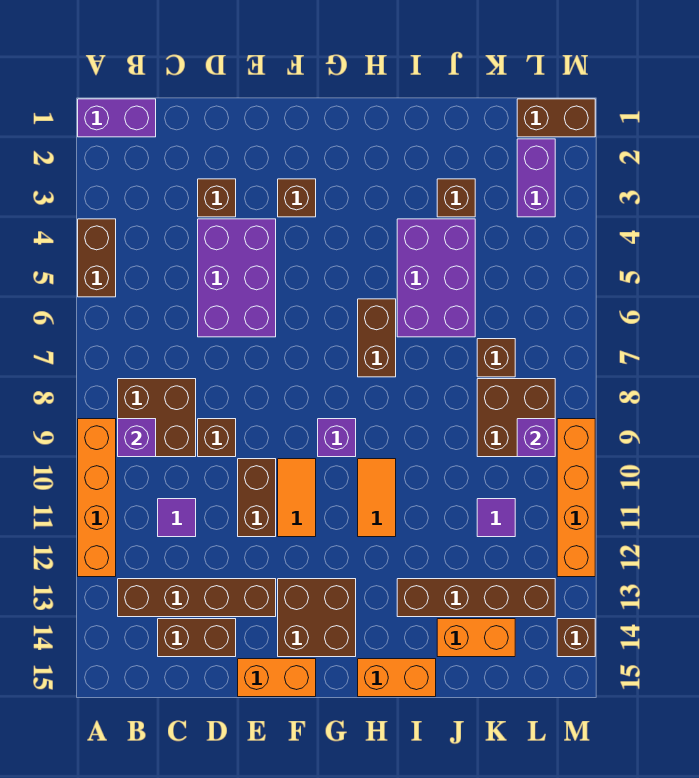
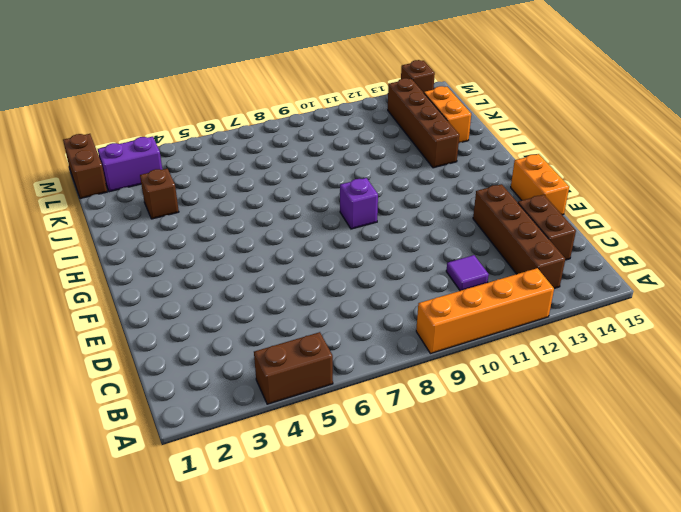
none -> purple 1x2 brick [78,99,156,137]
none -> brown 2x2 brick [118,379,196,457]
none -> brown 1x1 brick [198,179,236,217]
none -> purple 2x3 brick [198,219,276,337]

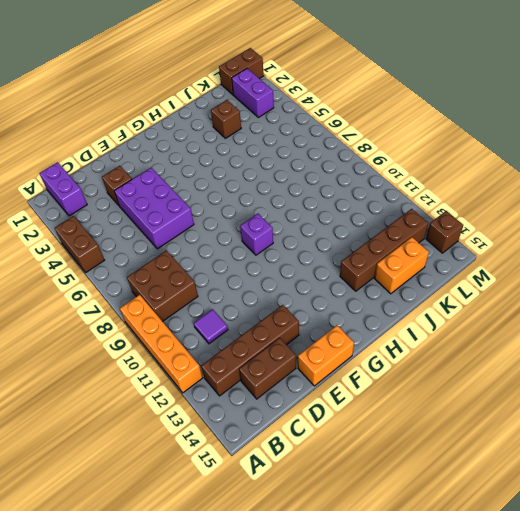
purple 1x2 brick [39,162,87,216] -> purple 1x2 brick turned to [78,99,156,137]
none -> brown 1x1 brick [198,419,236,457]
none -> brown 1x2 brick [238,459,276,537]
none -> brown 1x1 brick [278,179,316,217]
none -> orange 1x2 tile [278,459,316,537]

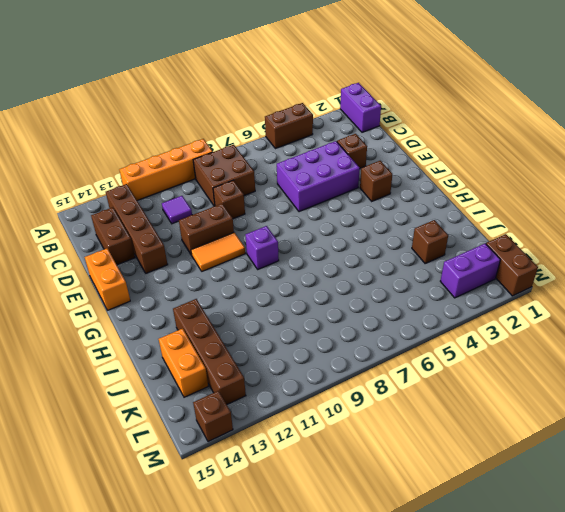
none -> brown 2x2 brick [278,579,356,657]
none -> brown 1x2 brick [358,299,396,377]
none -> orange 1x2 tile [358,459,396,537]
none -> orange 1x2 brick [358,659,436,697]

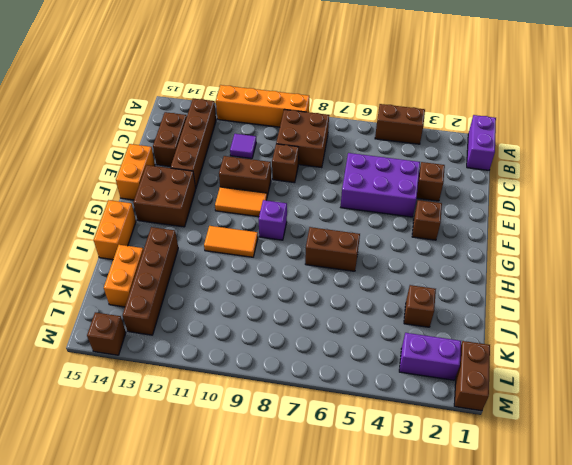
none -> purple 2x3 brick [397,219,475,337]
none -> brown 1x1 brick [477,339,515,377]
none -> brown 2x2 brick [477,379,555,457]
none -> purple 1x1 tile [477,499,515,537]

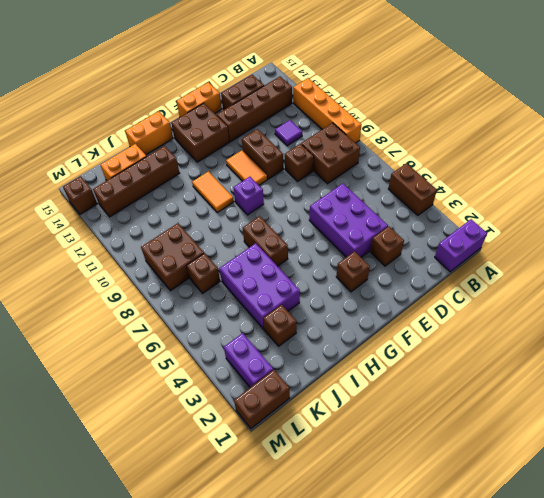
none -> purple 1x1 tile [477,499,515,537]
none -> orange 1x4 brick [557,419,595,577]
none -> purple 1x1 brick [118,419,156,457]
none -> purple 1x1 brick [517,419,555,457]

